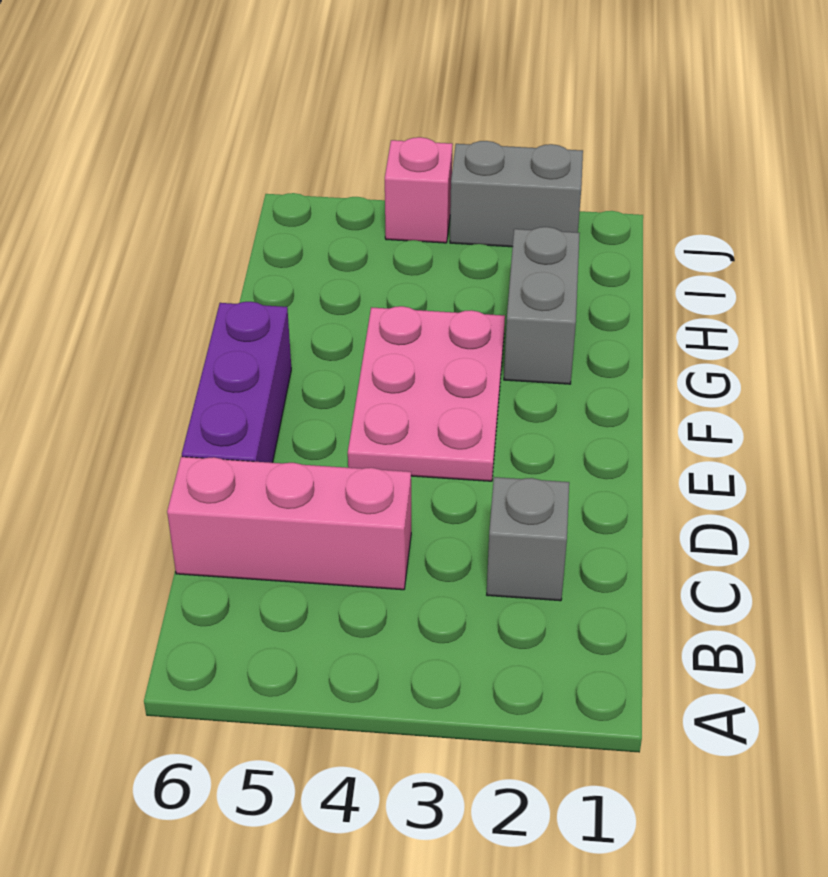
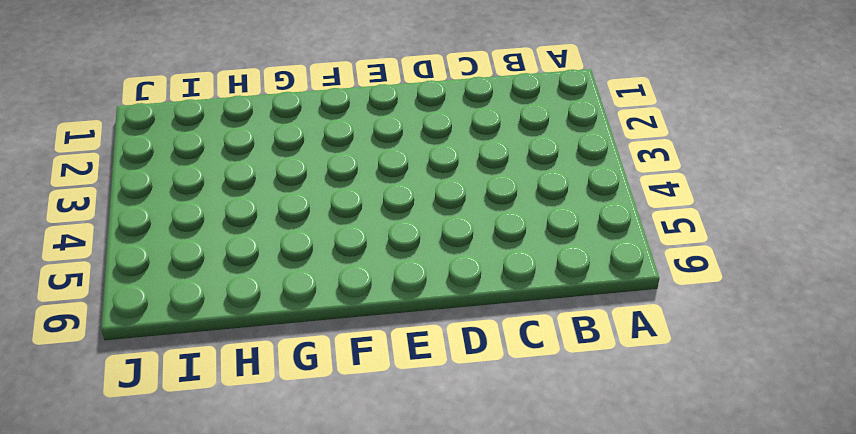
none -> grey 1x1 brick [487,477,569,601]
none -> pink 1x3 brick [167,457,411,590]

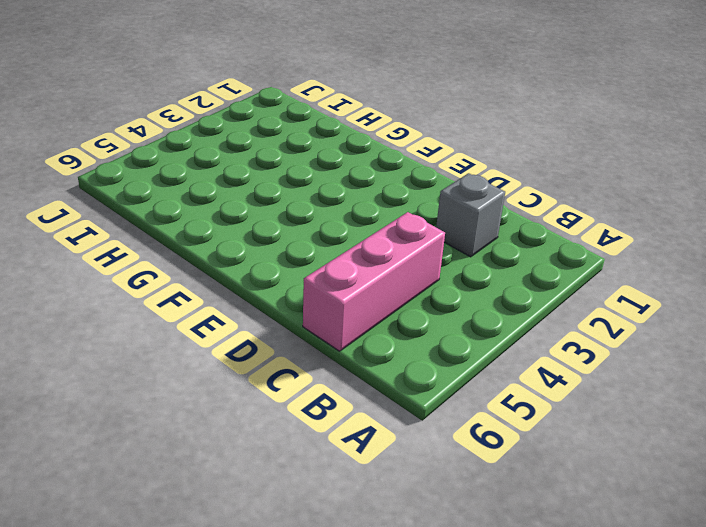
none -> purple 1x3 brick [182,302,291,463]
none -> pink 2x3 plate [348,306,505,481]

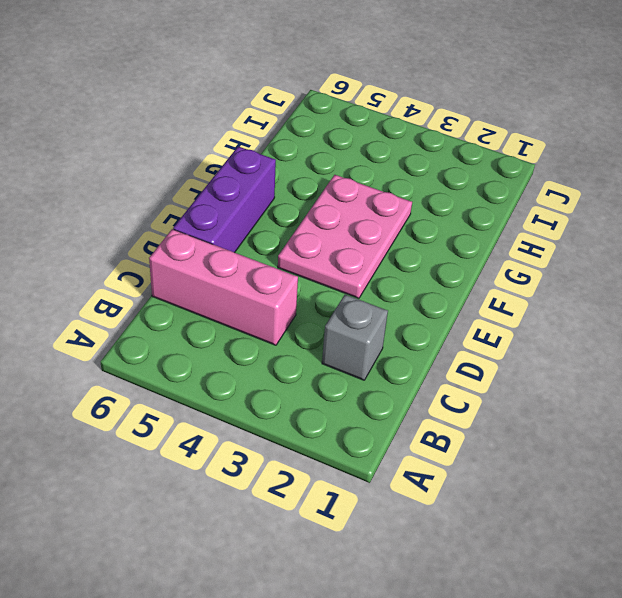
none -> grey 1x2 brick [504,227,580,384]
none -> grey 1x2 brick [450,141,583,247]

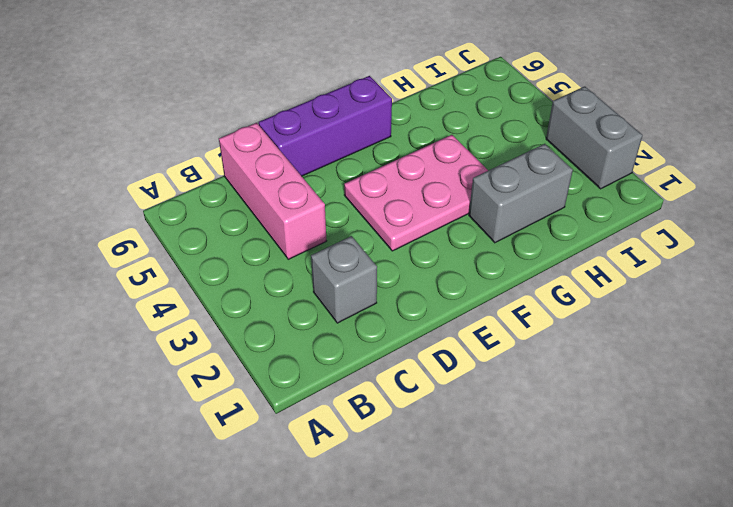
none -> pink 1x1 brick [385,137,453,243]

